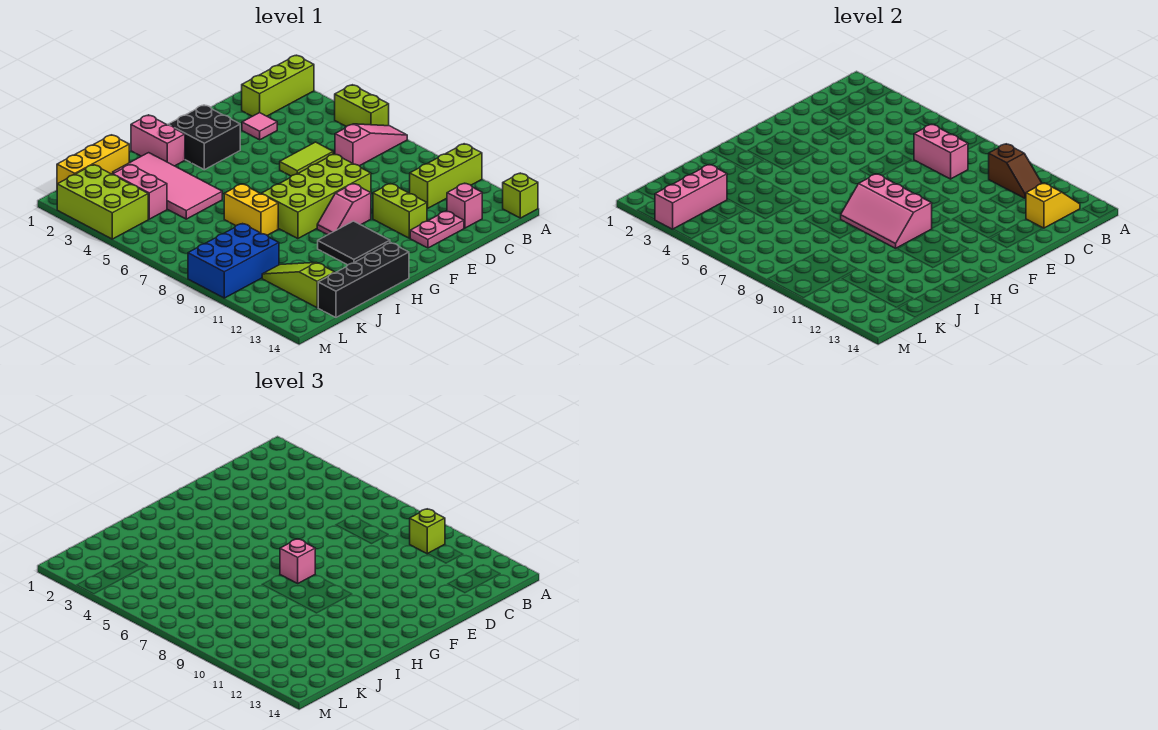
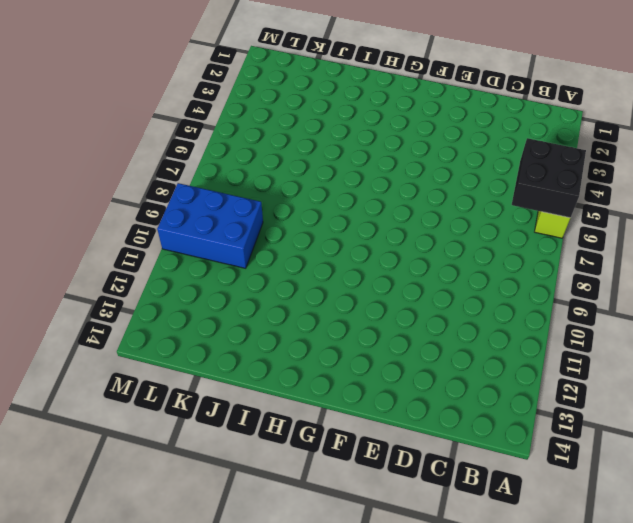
black 2x2 brick [512,138,586,218] -> black 2x2 brick moved to [168,105,240,170]
none -> lime 1x3 brick [242,55,314,116]
none -> pink 1x3 slope [335,124,407,166]
none -> lime 1x3 brick [410,144,482,208]
none -> lime 1x1 brick [503,173,538,218]

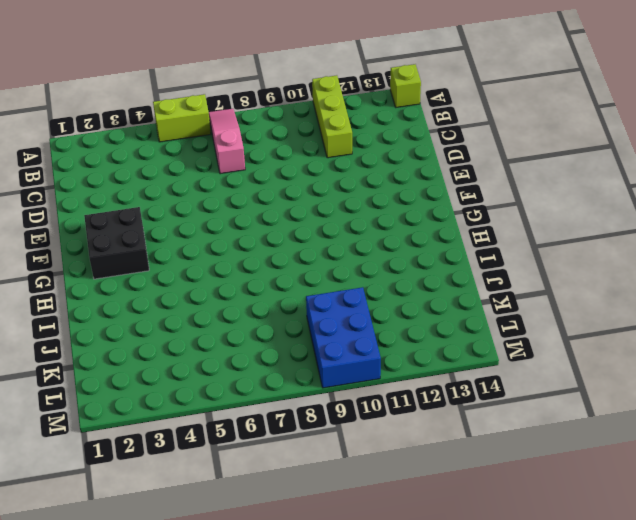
none -> lime 1x3 brick [242,55,314,116]
none -> pink 1x1 brick [447,183,482,228]
none -> pink 1x1 tile [242,113,277,140]
none -> lime 1x2 tile [280,142,333,176]

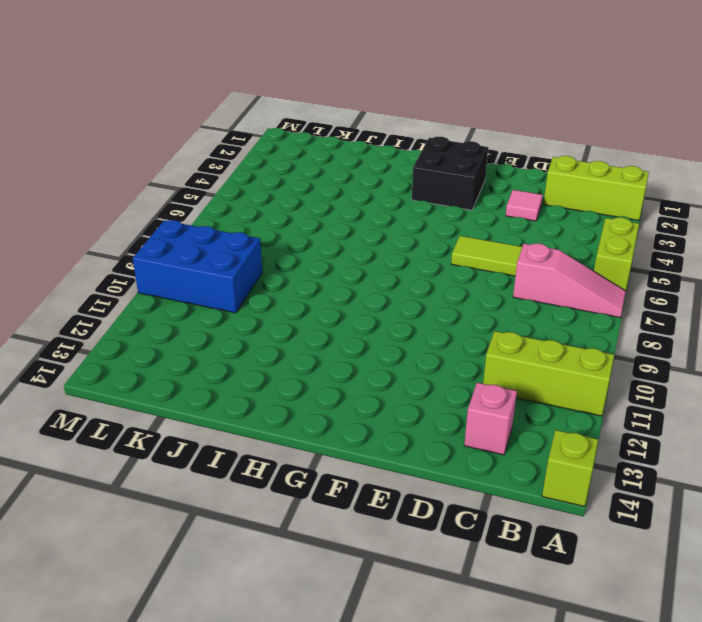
none -> pink 1x2 plate [410,211,464,248]
none -> lime 2x4 brick [262,154,371,239]
none -> lime 1x2 brick [373,184,427,238]
none -> pink 1x2 slope [317,184,371,235]

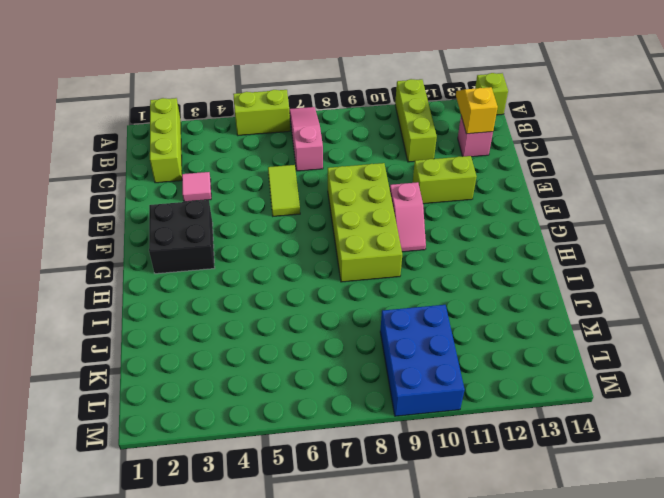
none -> pink 1x2 plate [410,211,464,248]
none -> black 2x2 tile [318,221,390,265]
none -> pink 1x2 brick [131,115,185,166]
none -> black 1x4 brick [318,243,409,317]

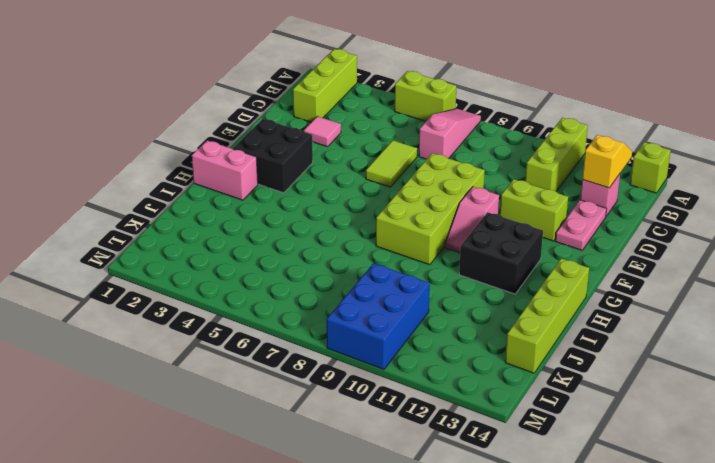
black 2x2 brick [459,212,543,294] -> black 2x2 tile [318,221,390,265]
lime 1x4 brick [505,259,589,373] -> black 1x4 brick [318,243,409,317]
none -> pink 2x4 tile [113,153,222,219]
none -> yellow 1x2 brick [224,184,278,235]
none -> yellow 1x3 brick [57,135,129,184]
none -> pink 1x2 brick [113,165,167,219]

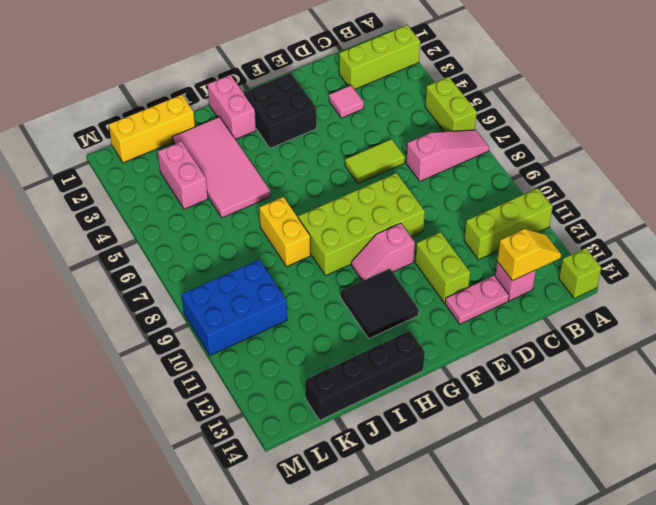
none -> lime 1x3 slope [262,263,335,308]
none -> lime 2x3 brick [57,165,148,239]
none -> brown 1x2 slope [989,144,1042,199]
none -> pink 1x2 brick [914,124,968,179]

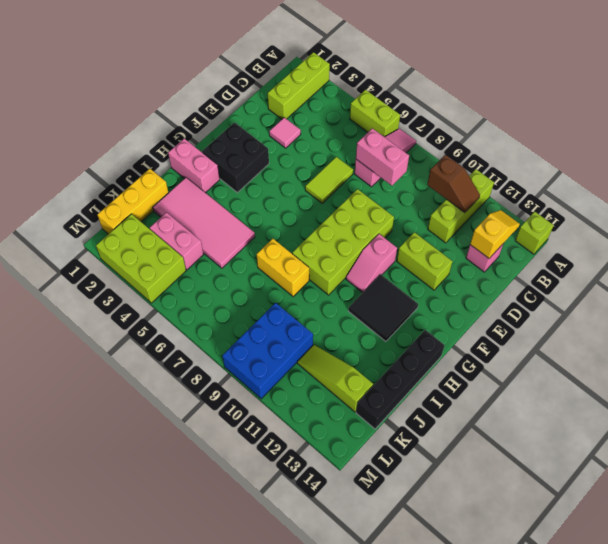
none -> pink 1x2 plate [410,211,464,248]
none -> pink 2x3 slope [841,174,932,248]
none -> pink 1x3 brick [655,165,727,229]
none -> lime 1x1 brick [410,509,445,554]

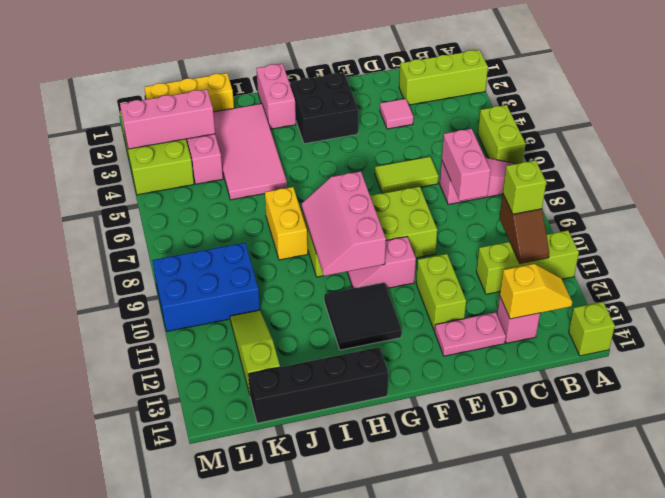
none -> pink 1x1 brick [280,539,315,583]

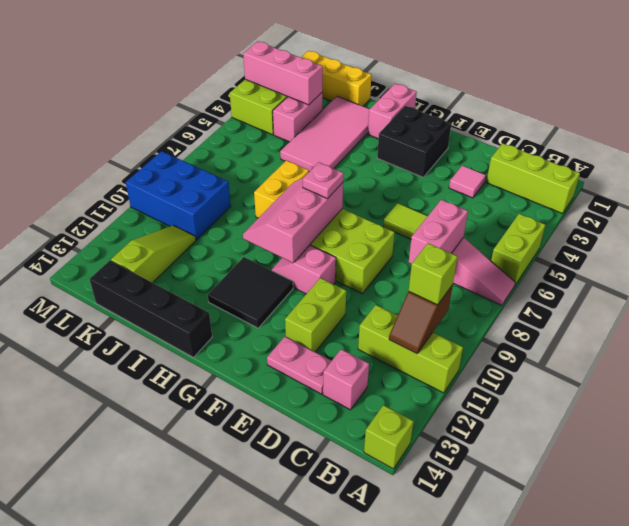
pink 1x1 plate [303,162,344,199] -> pink 1x1 brick [280,539,315,583]
none -> yellow 1x2 slope [1026,183,1080,228]

